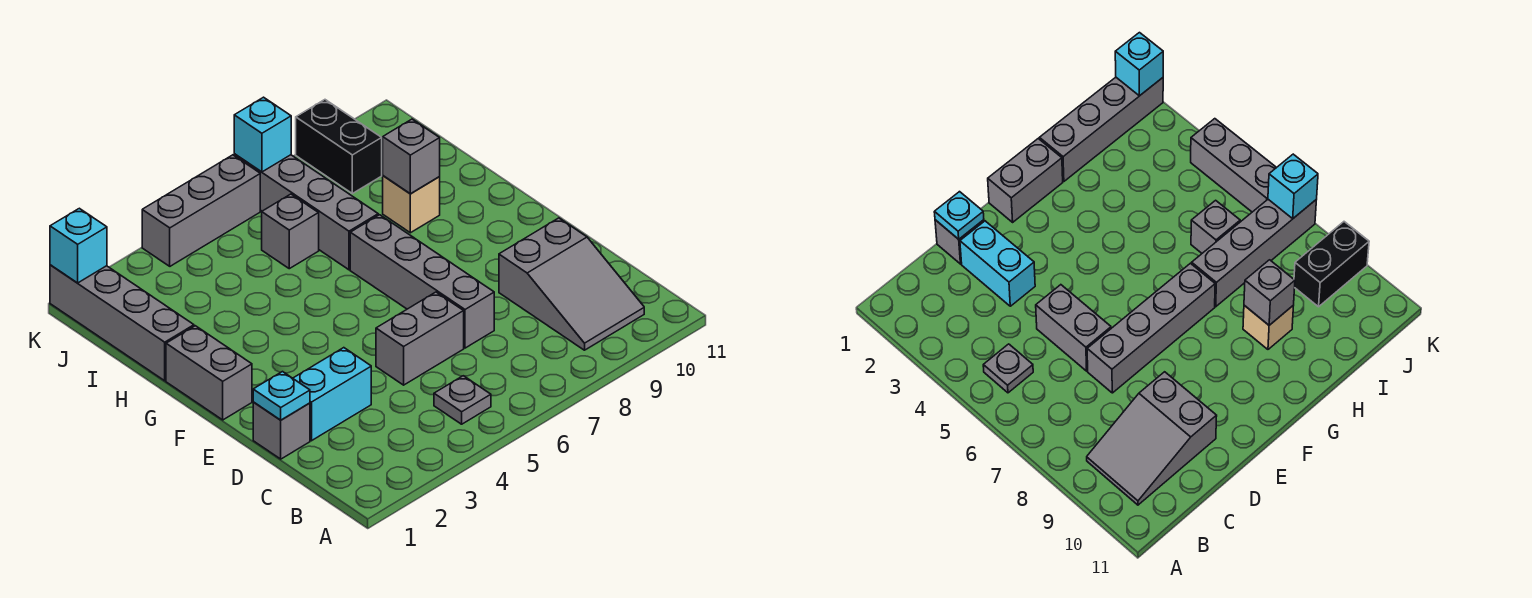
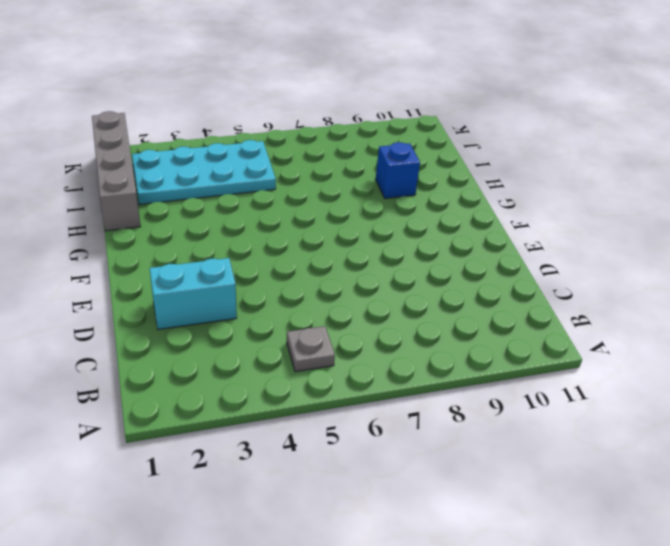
blue 1x1 brick [376,142,420,199] -> tan 1x1 brick [383,176,440,233]
cyan 2x4 plate [132,140,276,204] -> none
none -> grey 2x3 slope [499,218,644,350]
none -> grey 1x1 brick [253,402,310,459]
none -> grey 1x2 brick [376,292,464,385]

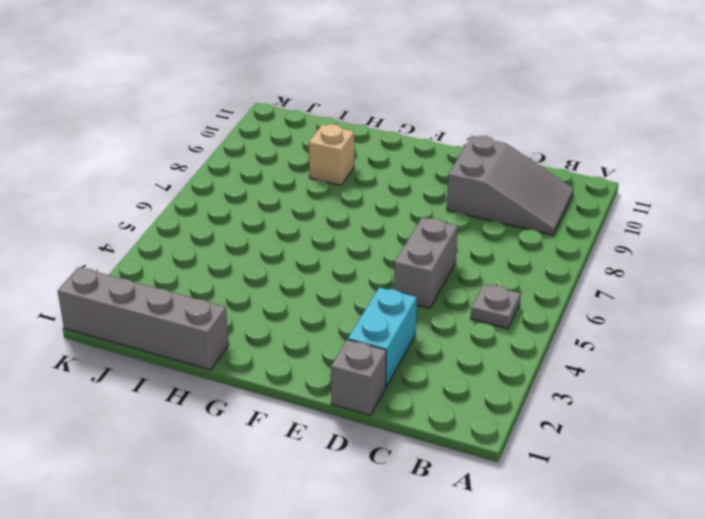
none -> grey 1x4 brick [350,215,494,348]
none -> grey 1x2 brick [166,326,252,420]
none -> grey 1x4 brick [234,154,378,270]

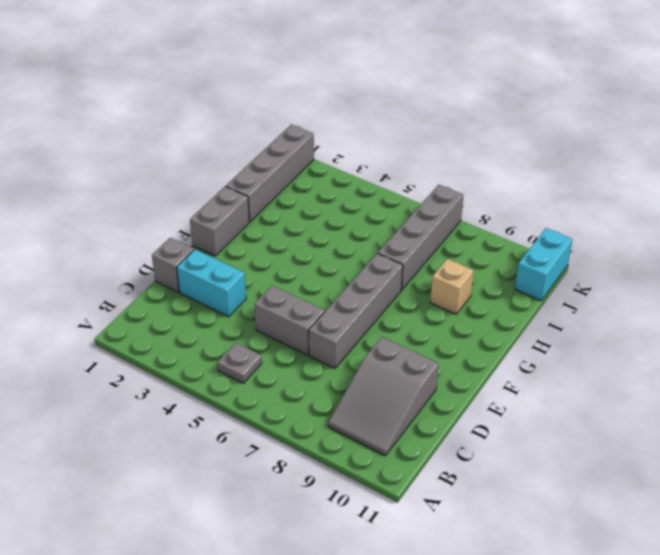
cyan 1x2 brick [515,228,572,301] -> none
none -> grey 1x1 brick [262,194,319,269]
none -> black 1x2 brick [296,100,382,194]
none -> grey 1x3 brick [142,155,260,266]

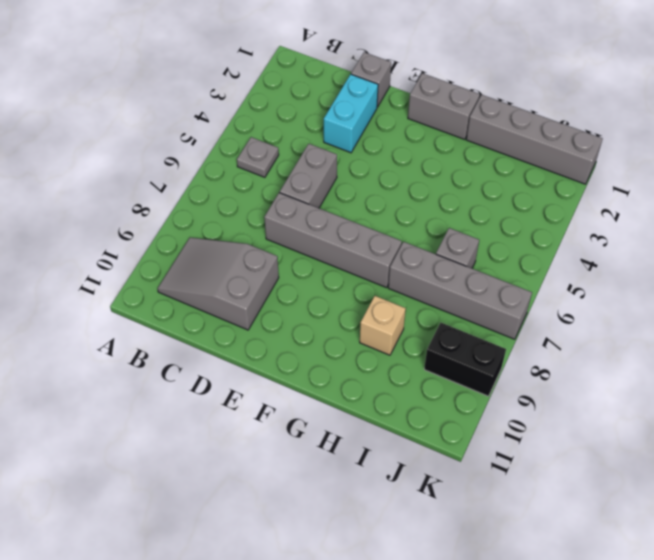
none -> grey 1x3 brick [142,155,260,266]
none -> cyan 1x1 plate [253,372,310,420]
none -> grey 1x1 brick [383,119,440,194]

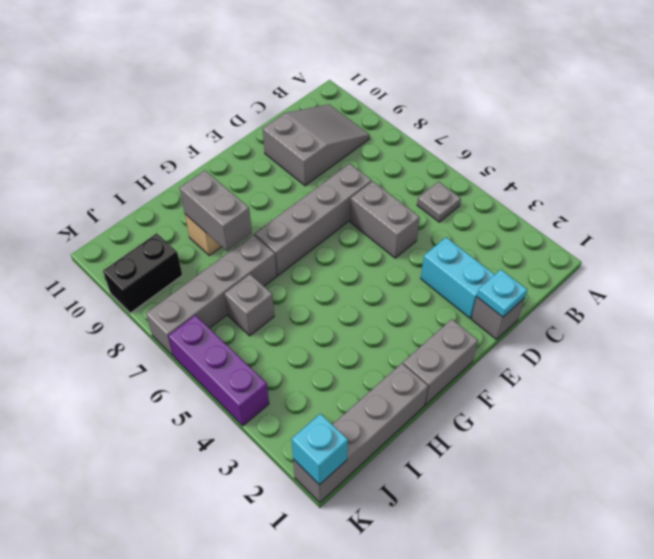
grey 1x2 brick [180,170,252,251] -> grey 1x1 brick [383,119,440,194]
purple 1x3 brick [169,315,269,426] -> grey 1x3 brick [142,155,260,266]
none -> cyan 1x1 brick [234,97,291,172]

